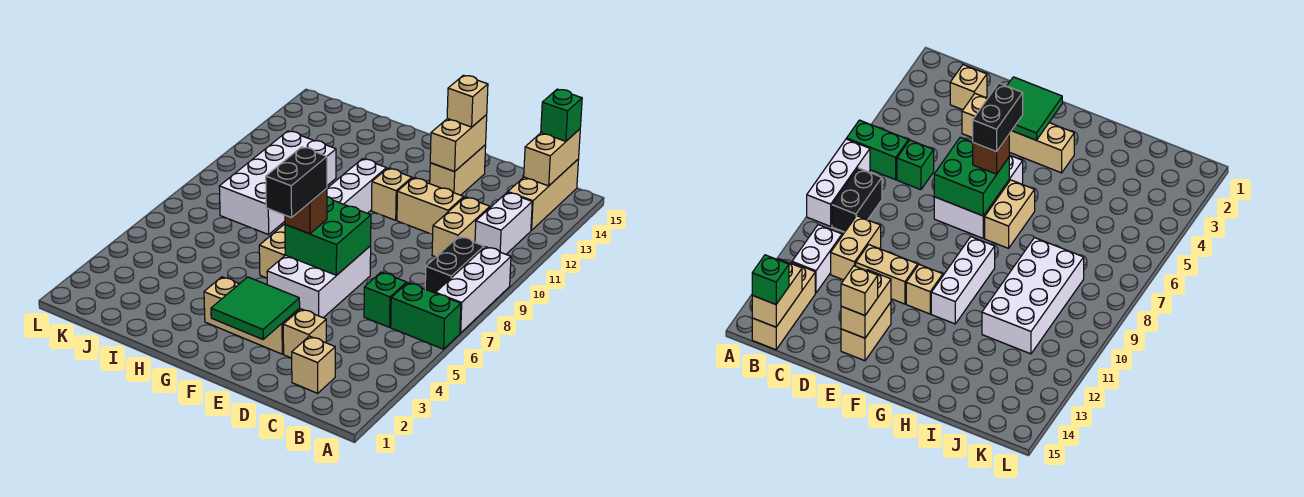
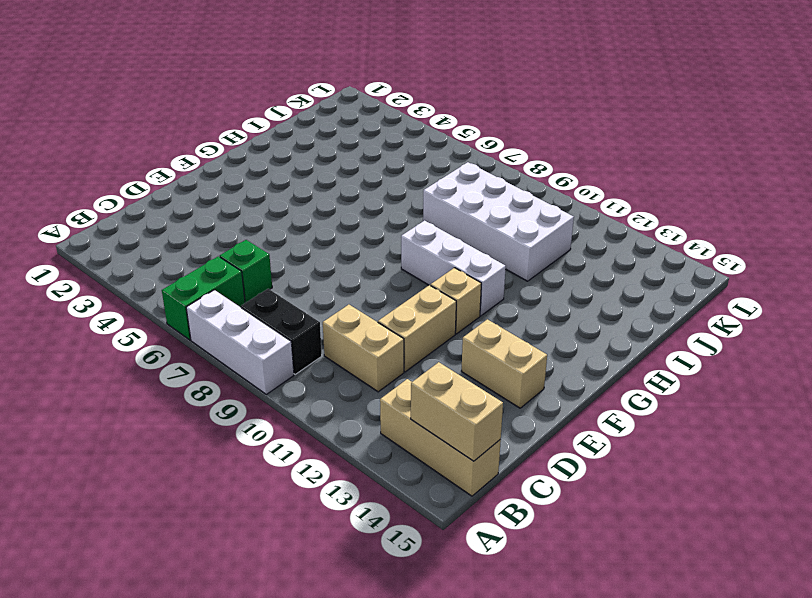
none -> white 1x2 brick [475,192,532,254]
none -> tan 1x1 brick [292,336,335,393]
none -> tan 1x1 brick [283,309,326,358]

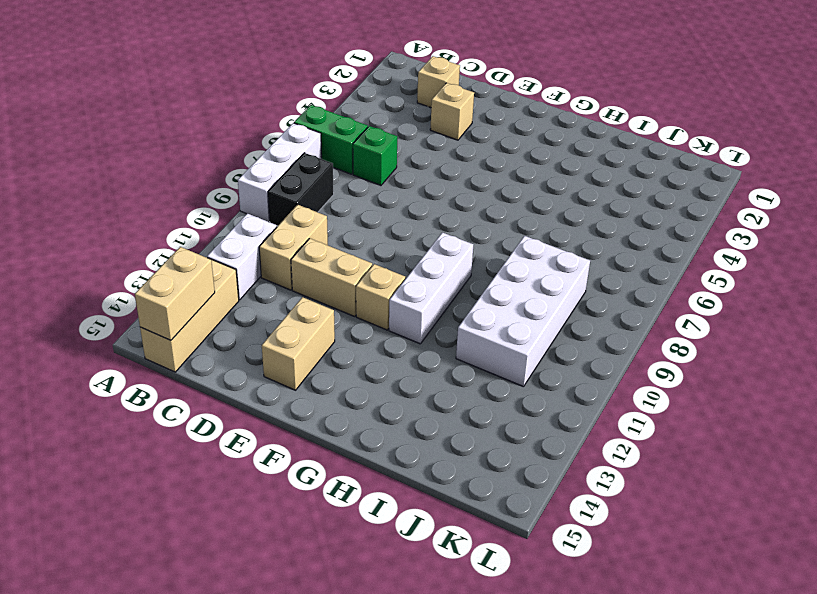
none -> tan 1x3 brick [204,277,300,354]
none -> white 2x3 brick [267,246,371,318]
none -> tan 1x2 brick [259,224,285,278]

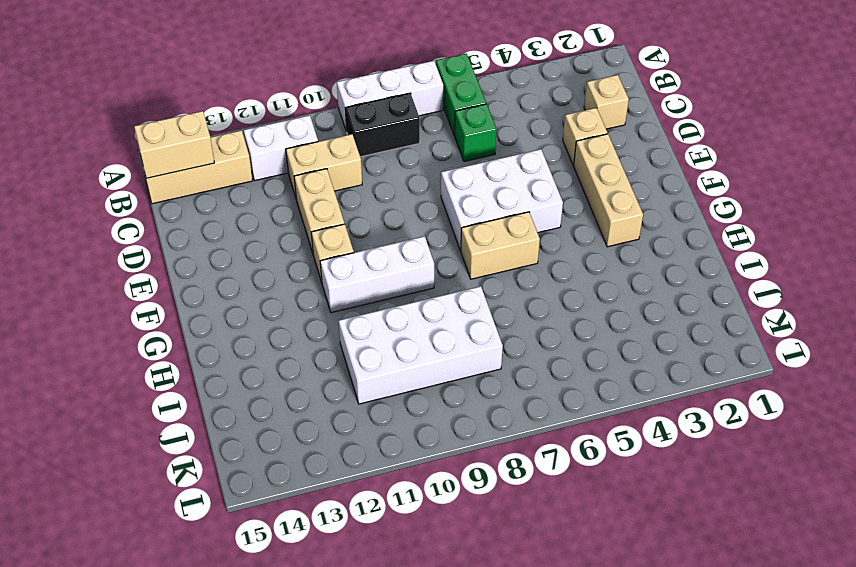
none -> tan 1x2 brick [430,145,486,195]
none -> green 2x2 tile [211,277,300,339]
none -> green 2x2 brick [285,197,371,275]

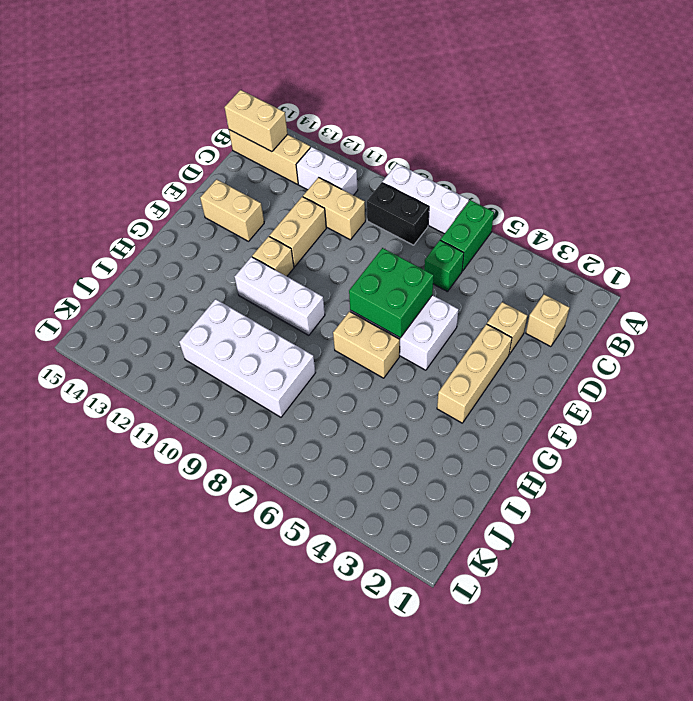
none -> green 2x2 tile [211,277,300,339]
none -> tan 1x2 brick [430,115,487,171]
none -> green 1x1 brick [541,89,582,141]

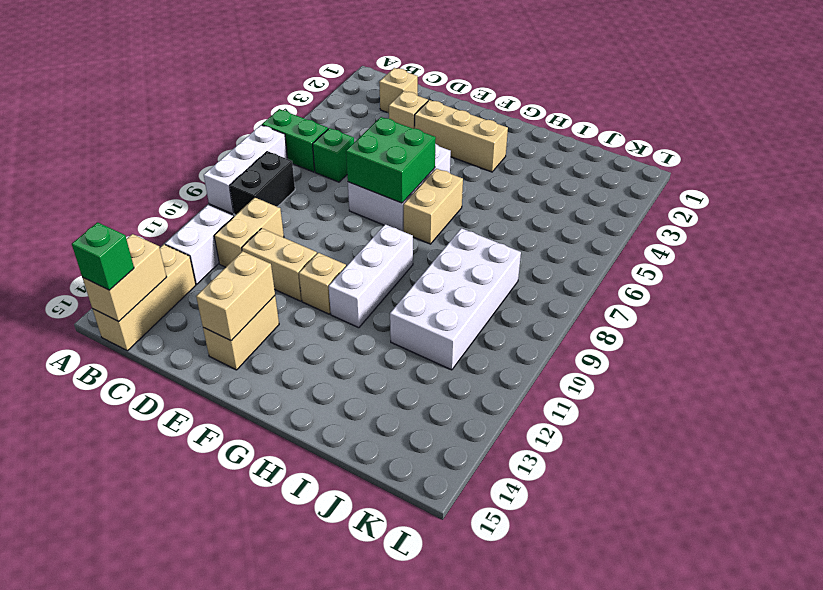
none -> green 2x2 tile [211,277,300,339]
none -> tan 1x1 brick [447,75,488,127]
none -> brown 1x1 brick [285,188,327,234]

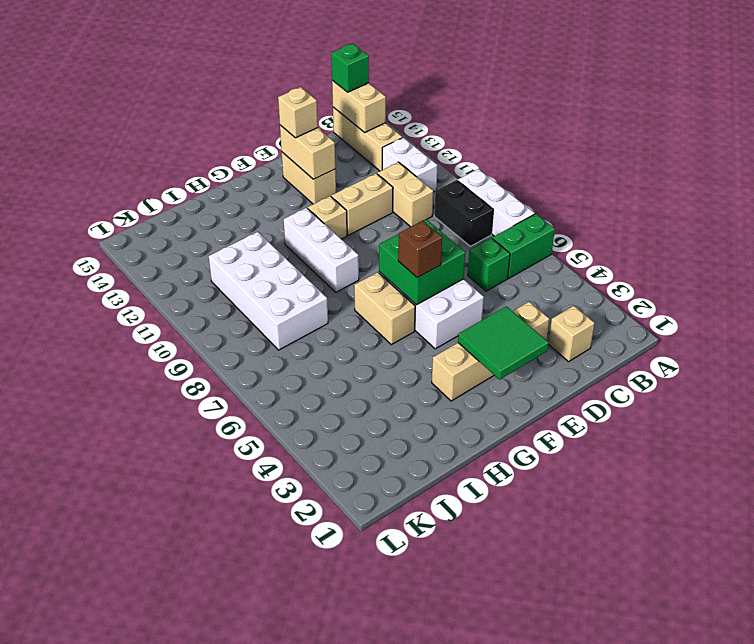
none -> black 1x2 brick [266,147,327,218]

